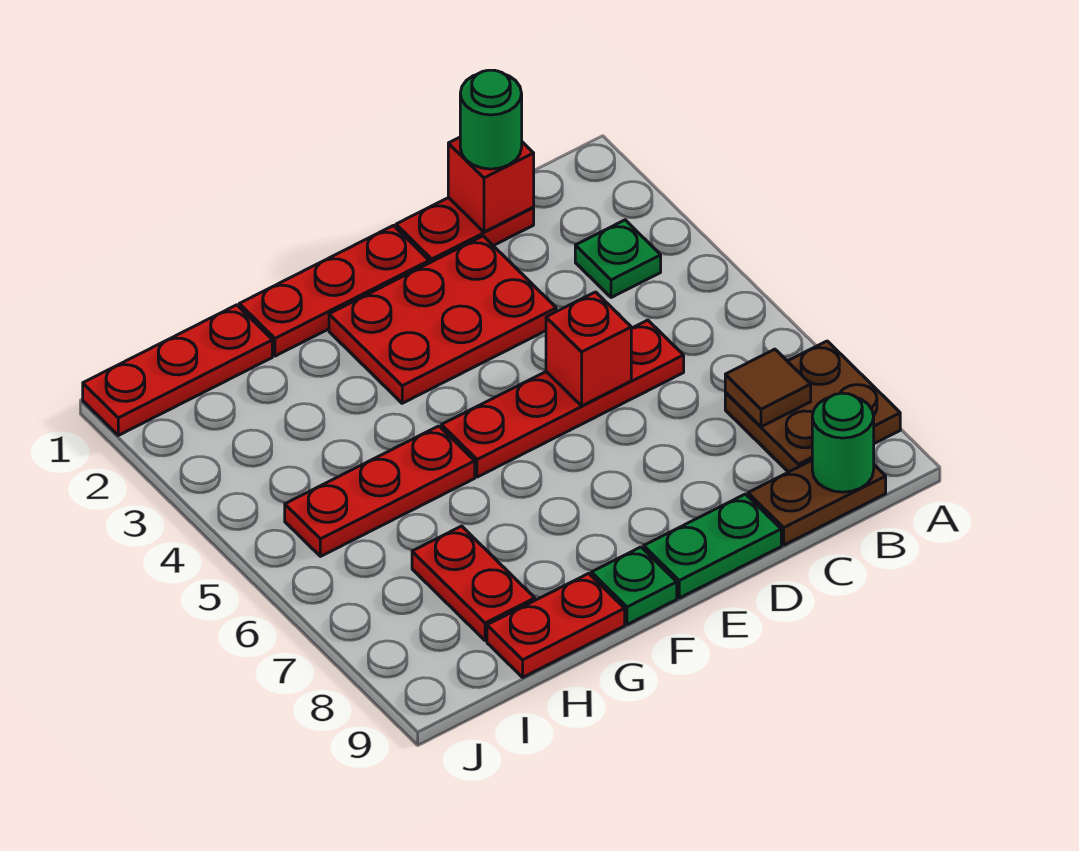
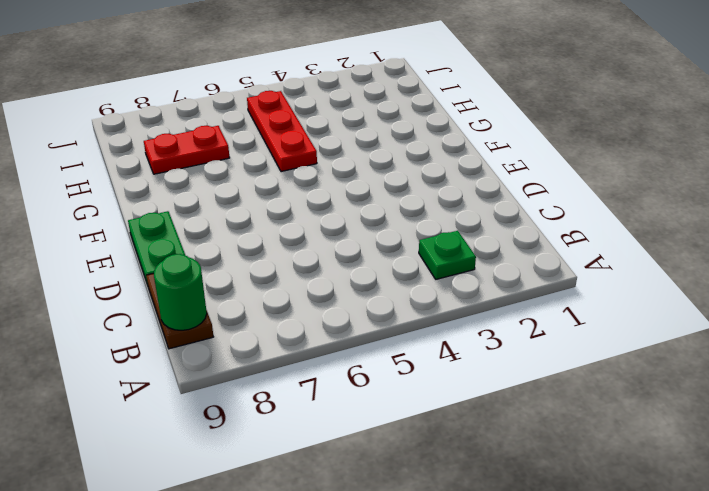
none -> brown 2x2 plate [725,341,900,472]
none -> red 1x2 plate [396,198,534,263]
none -> red 1x4 plate [441,320,684,477]

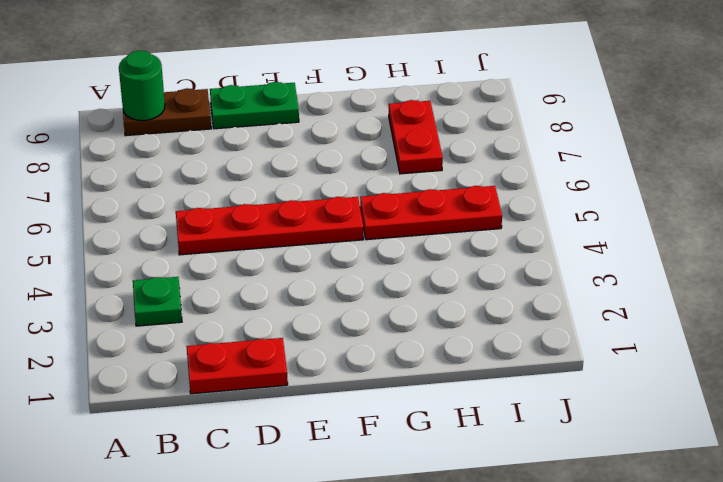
none -> brown 2x2 plate [725,341,900,472]
none -> red 2x3 plate [329,236,556,403]
none -> red 1x3 plate [239,226,429,356]

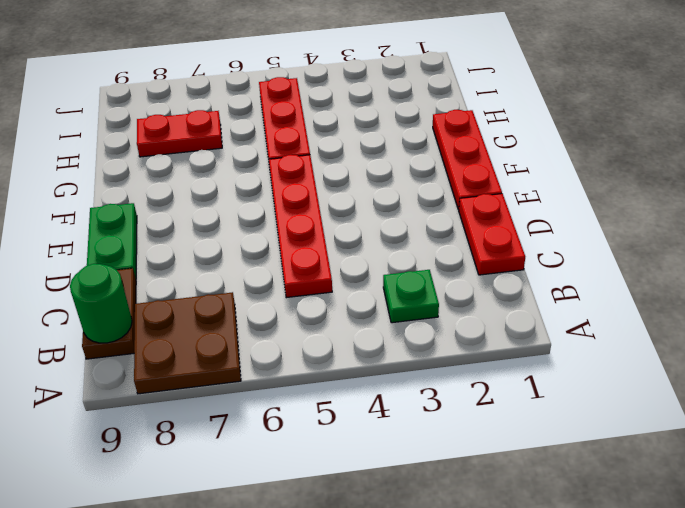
none -> red 2x3 plate [329,236,556,403]
none -> green 1x1 plate [591,547,677,625]
none -> red 1x2 plate [487,573,625,677]

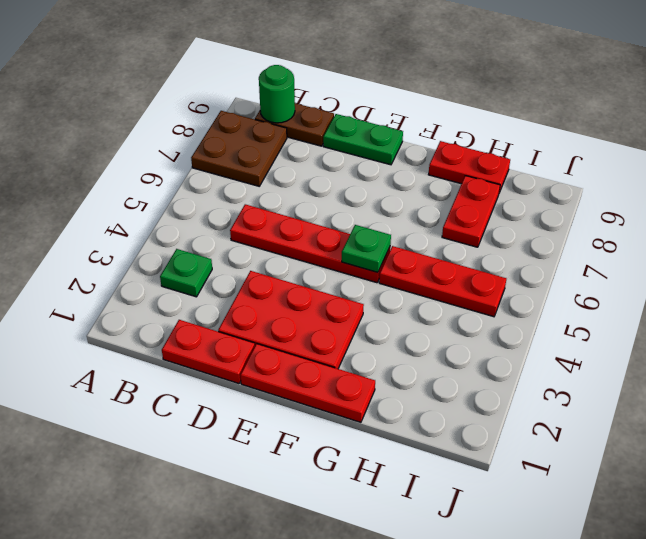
green 1x1 plate [342,225,391,272] -> green 1x1 plate moved to [591,547,677,625]
none -> red 1x3 plate [83,305,272,435]
none -> brown 1x1 tile [725,349,811,427]
none -> red 1x1 brick [448,137,534,232]

